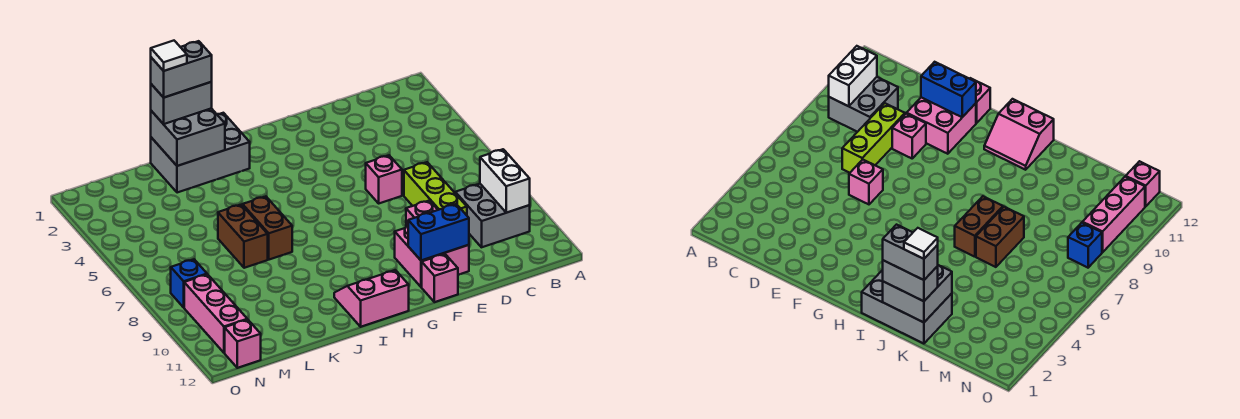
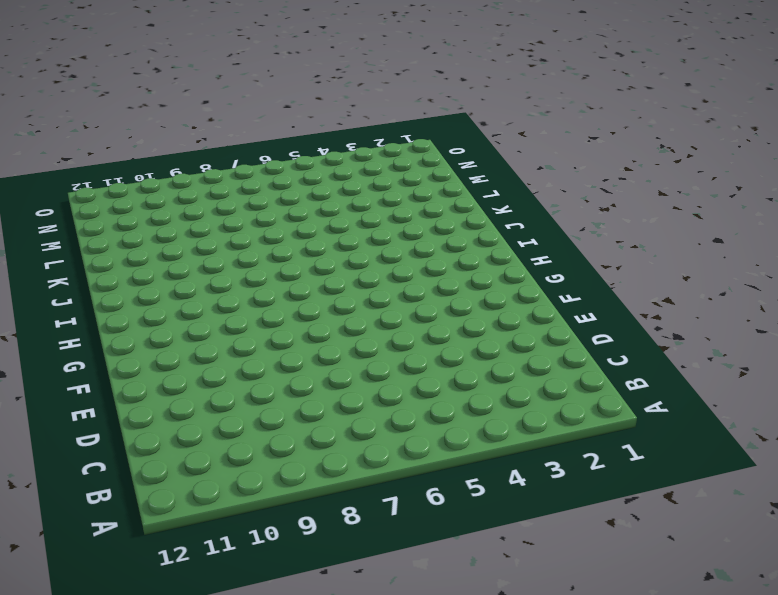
none -> grey 2x2 brick [455,184,530,247]
none -> lime 1x3 brick [404,162,467,215]
none -> pink 1x1 brick [366,155,402,203]

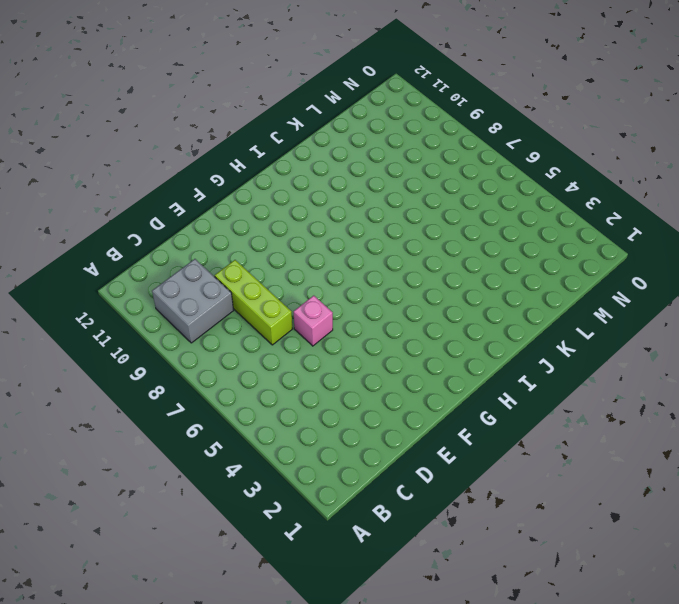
none -> pink 1x1 brick [406,201,438,227]
none -> pink 2x2 brick [395,226,469,287]
none -> pink 1x1 brick [422,254,458,302]

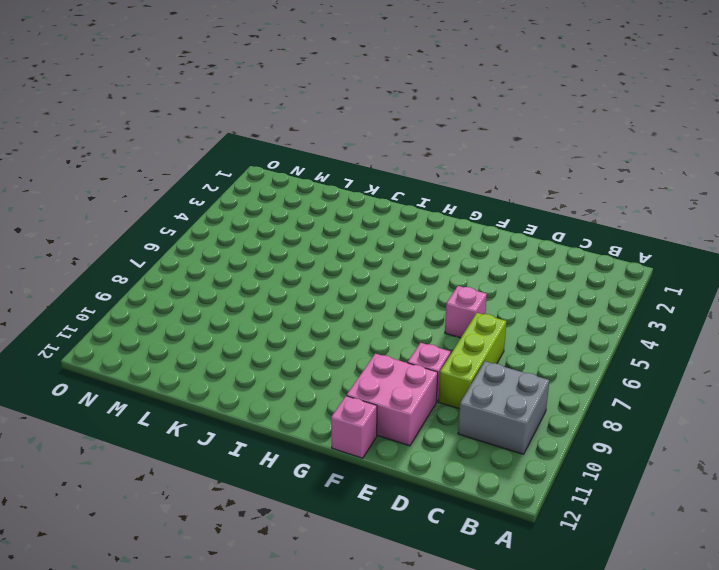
none -> pink 2x2 slope [334,270,409,327]
none -> grey 2x3 brick [151,113,250,193]
none -> brown 1x2 brick [243,196,292,260]

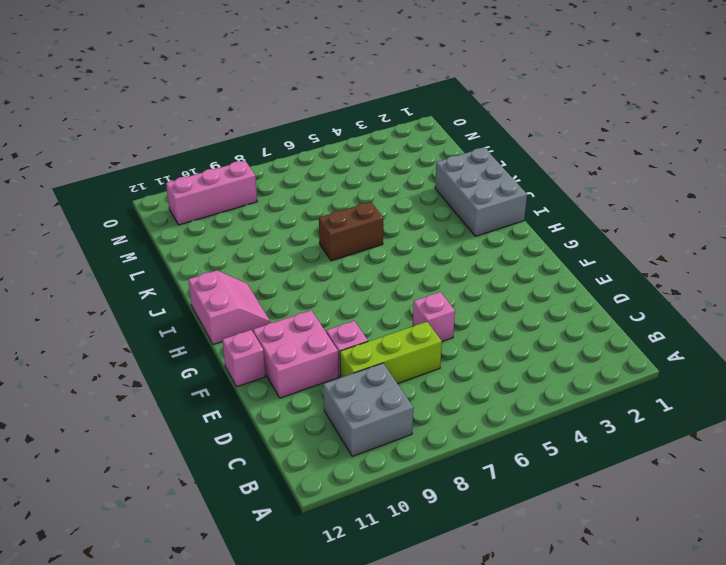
none -> brown 1x2 brick [218,205,268,268]
none -> blue 1x1 brick [171,259,207,307]
none -> pink 1x1 brick [225,320,261,368]

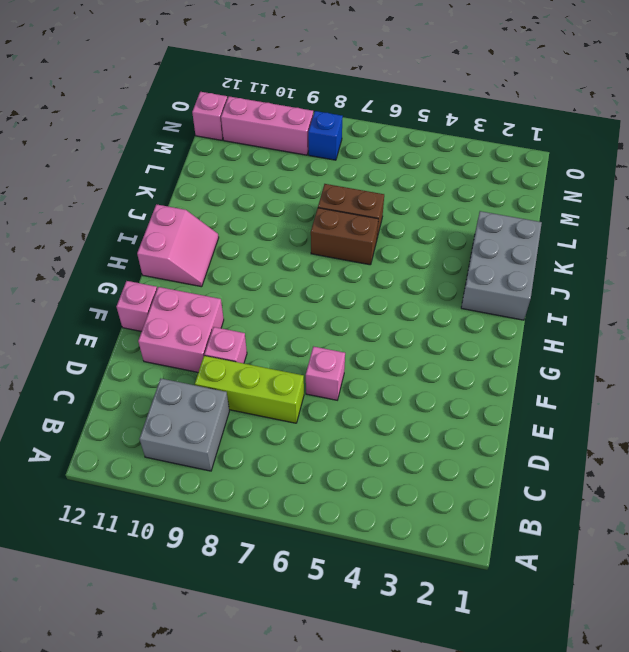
none -> white 1x2 brick [480,149,530,213]
none -> blue 1x2 brick [408,204,469,261]
none -> grey 2x2 brick [151,108,225,166]

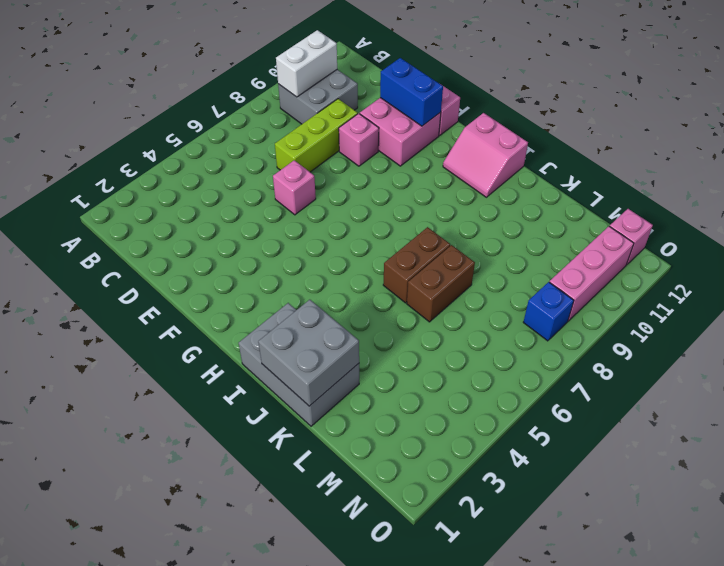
none -> grey 1x2 brick [151,82,212,124]
none -> grey 1x2 brick [151,41,212,98]
none -> white 1x1 tile [151,41,187,71]

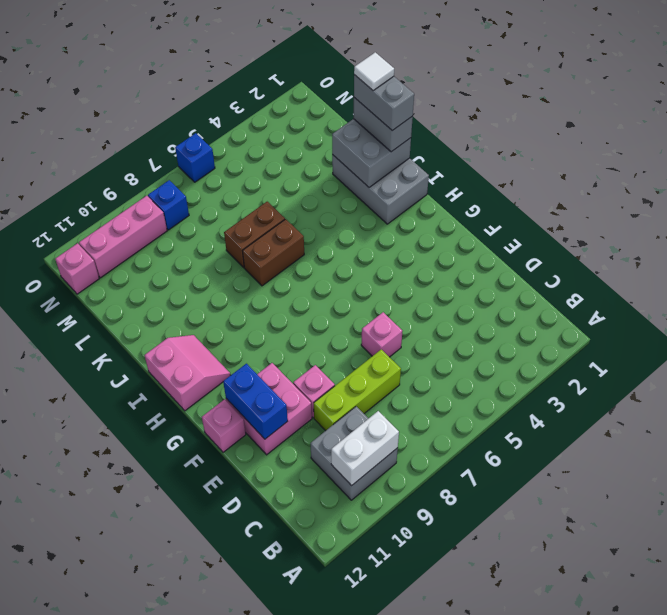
blue 1x1 brick [175,133,215,182] -> none

